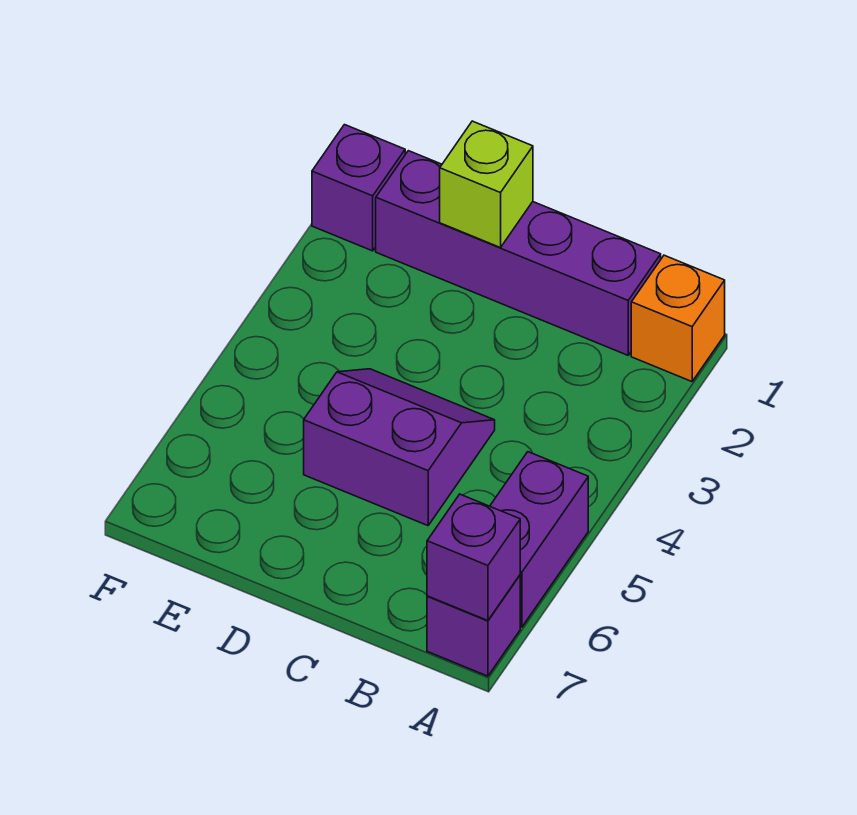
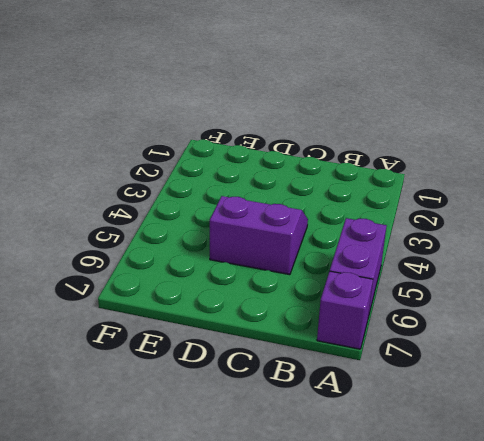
none -> orange 1x1 brick [631,255,725,382]
none -> purple 1x4 brick [376,151,661,355]

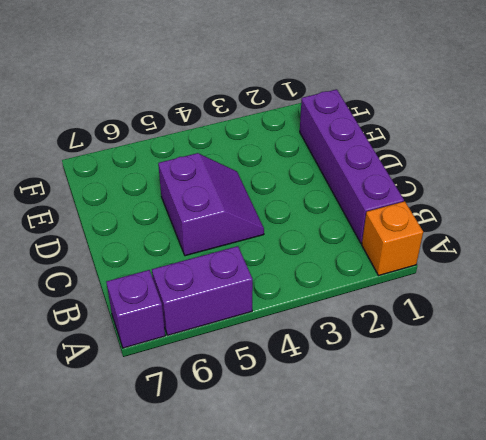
none -> purple 1x1 brick [312,125,405,251]
none -> purple 1x1 brick [427,494,520,621]

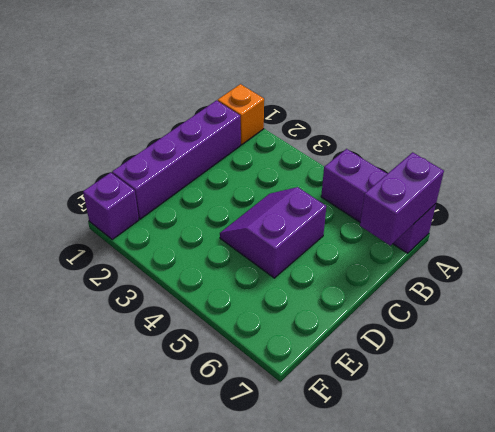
purple 1x2 brick [360,152,444,246] -> purple 1x1 brick [427,494,520,621]
none -> lime 1x1 brick [440,121,533,248]

